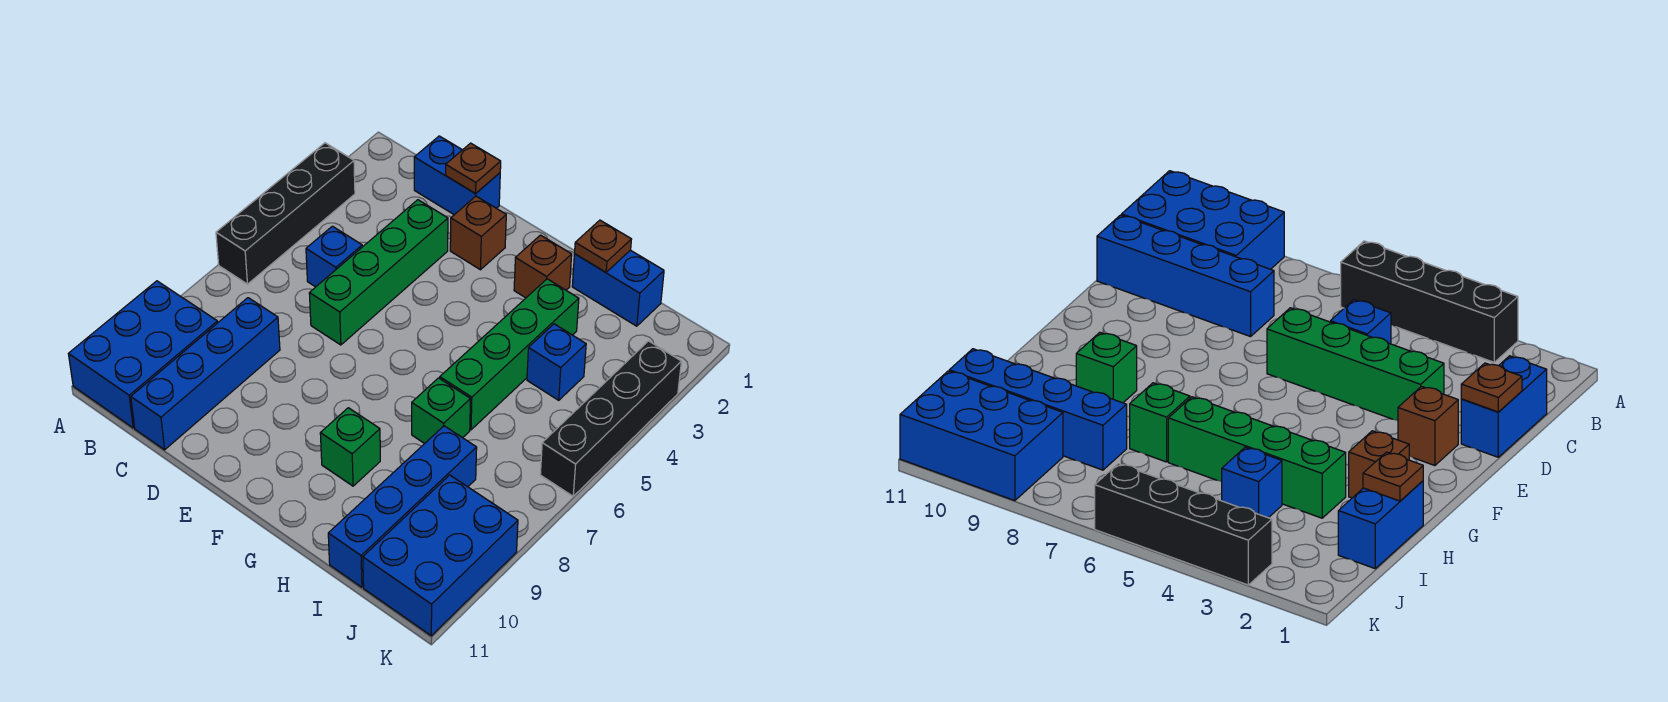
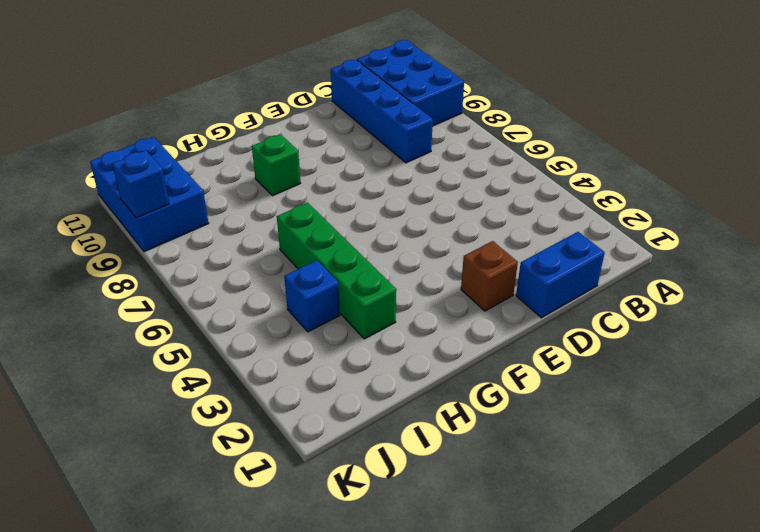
blue 1x1 brick [112,150,169,218] -> blue 1x1 brick moved to [306,226,362,287]
none -> black 1x4 brick [216,143,355,284]
none -> green 1x4 brick [309,200,448,345]
none -> brown 1x1 brick [514,235,572,298]

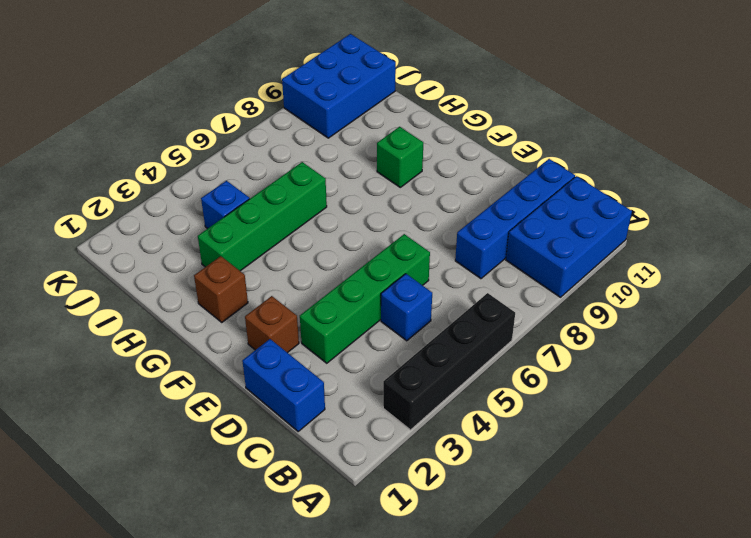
none -> blue 1x2 brick [572,250,664,326]
none -> green 1x1 brick [412,378,471,444]
none -> blue 1x4 brick [328,426,477,587]

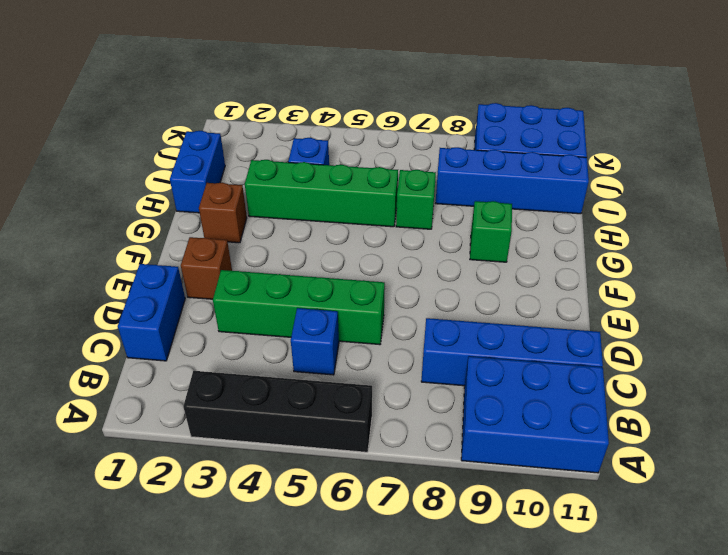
none -> black 1x4 brick [540,341,681,496]
none -> brown 1x1 plate [446,143,501,194]
none -> brown 1x1 plate [575,220,632,272]

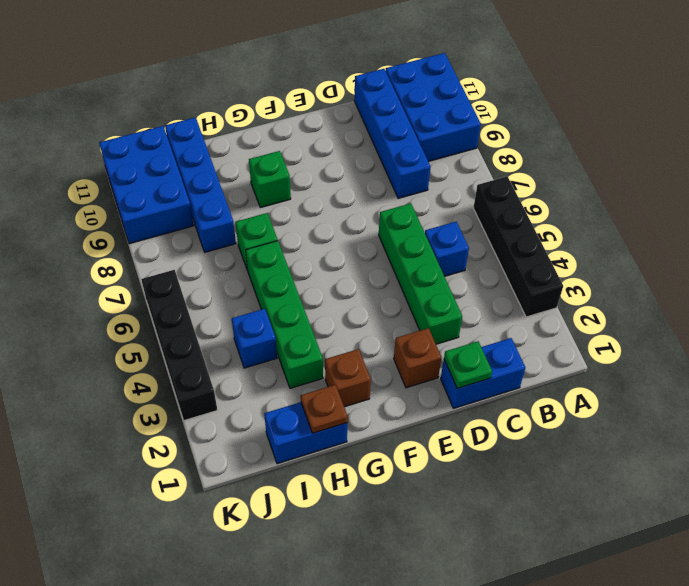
green 1x1 plate [444,341,492,388] -> brown 1x1 plate [446,143,501,194]

